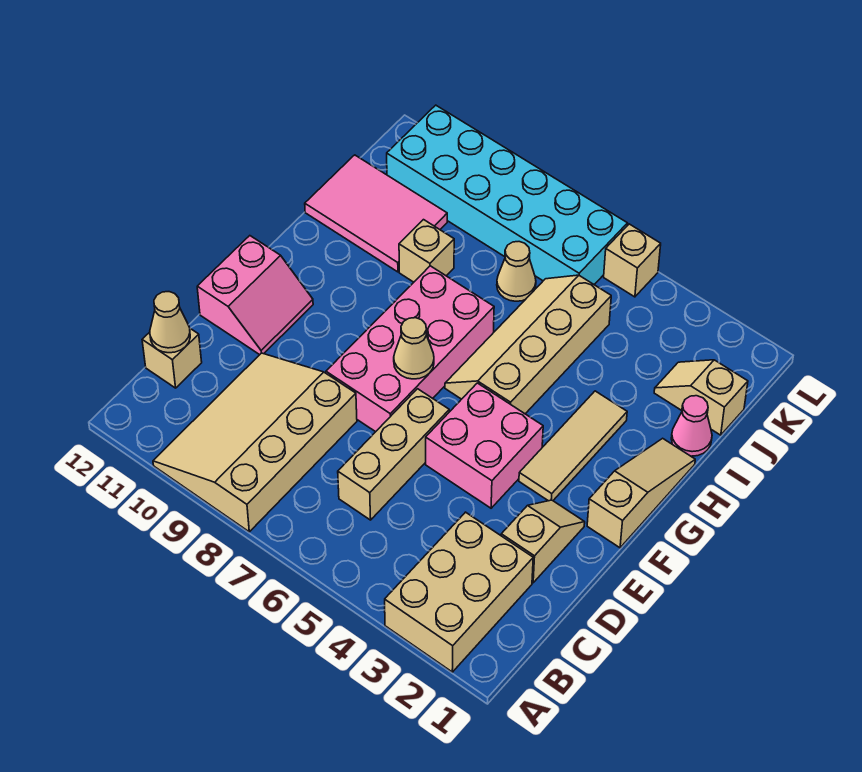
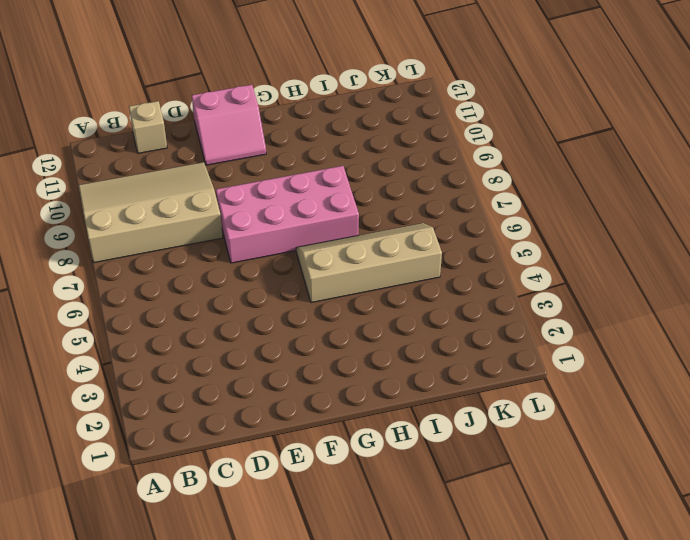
none -> tan 2x3 brick [385,512,533,672]
none -> tan 1x3 brick [338,389,449,520]
none -> tan 1x2 slope [501,500,585,583]

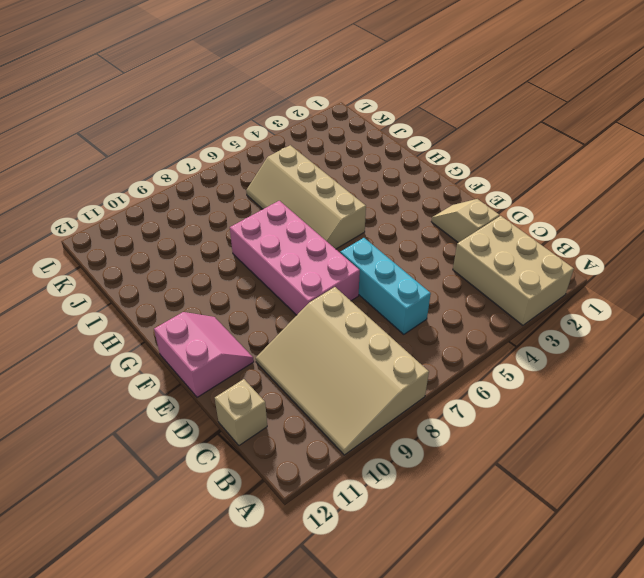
cyan 1x3 brick [340,238,431,334] -> tan 1x3 brick [338,389,449,520]
none -> pink 2x2 brick [426,383,543,508]
none -> tan 1x3 slope [587,438,695,548]
none -> tan 1x3 tile [519,391,627,501]

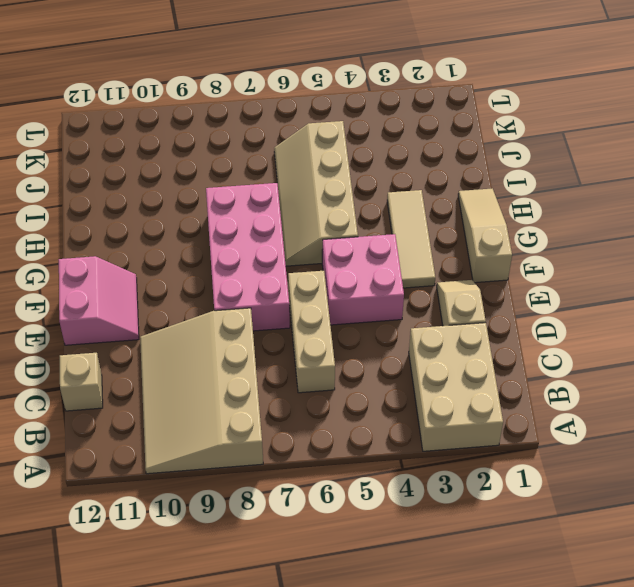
none -> pink 1x1 cone [671,396,712,456]
none -> tan 1x1 brick [399,220,454,282]
none -> pink 2x3 tile [305,155,447,272]

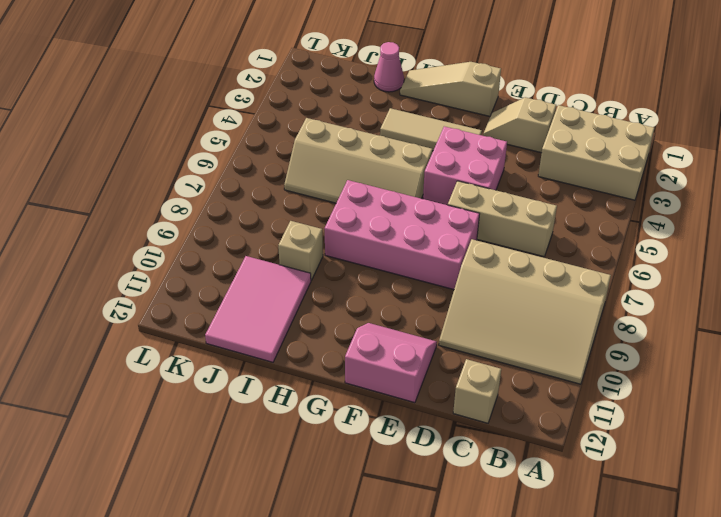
none -> tan 1x2 slope [654,360,748,435]
none -> tan 1x1 cone [497,242,536,301]
none -> cyan 2x6 brick [387,105,627,285]

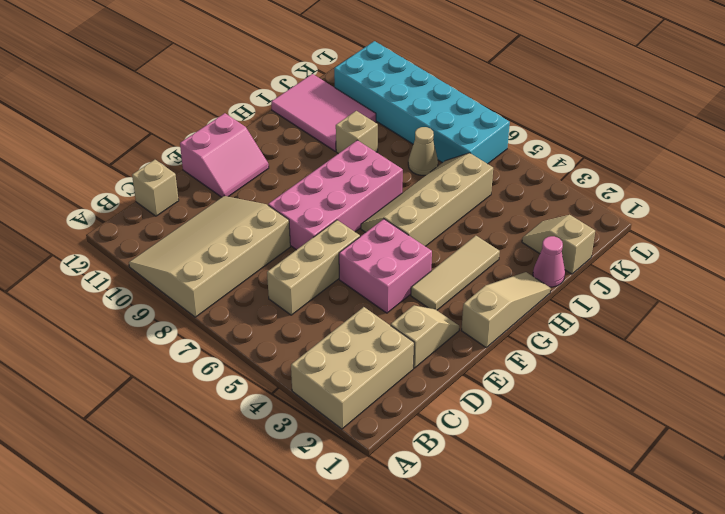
none -> tan 1x1 brick [604,224,661,297]
none -> tan 1x1 cone [150,292,190,353]
none -> tan 1x1 cone [394,318,434,379]

